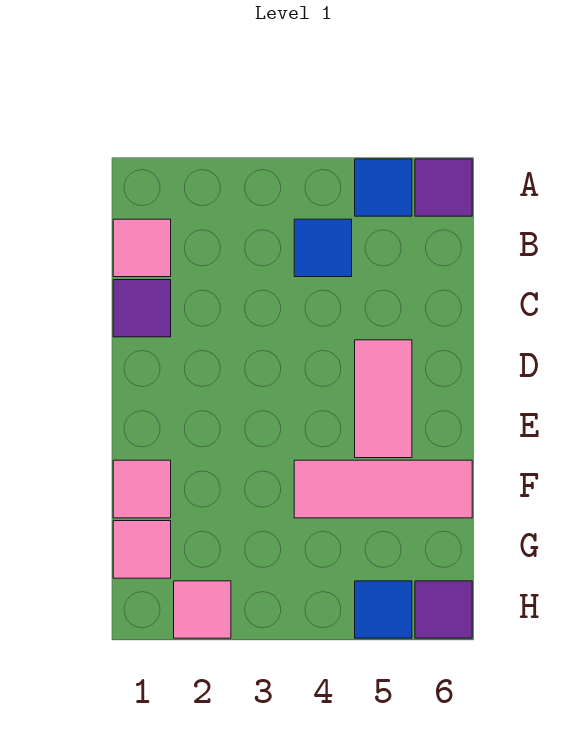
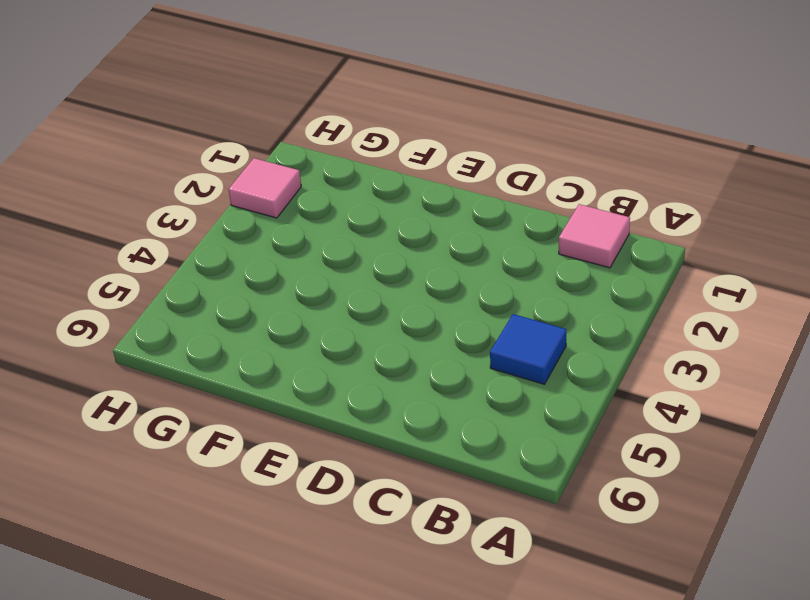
none -> blue 1x1 tile [355,159,412,216]
none -> purple 1x1 tile [415,159,472,216]
none -> purple 1x1 tile [113,280,171,337]

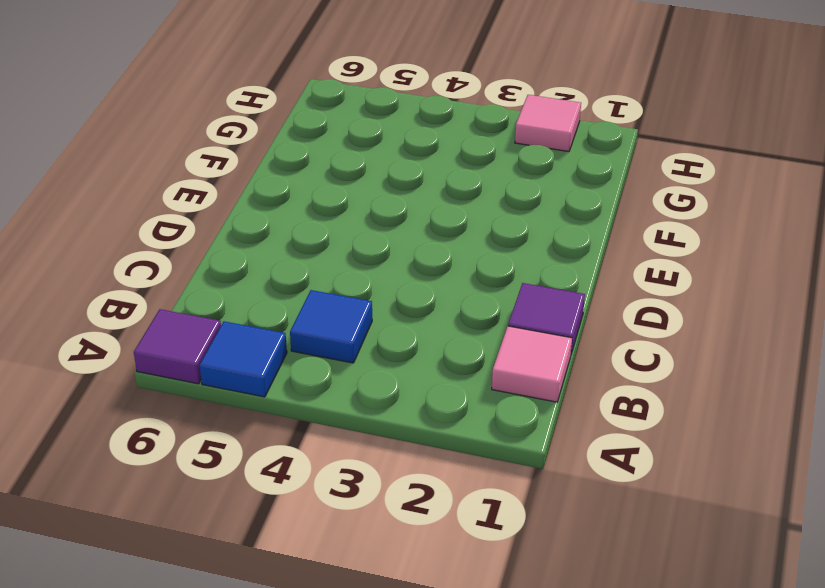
none -> pink 1x2 tile [355,340,412,458]
none -> pink 1x1 tile [113,460,171,518]
none -> pink 1x3 tile [294,460,472,518]

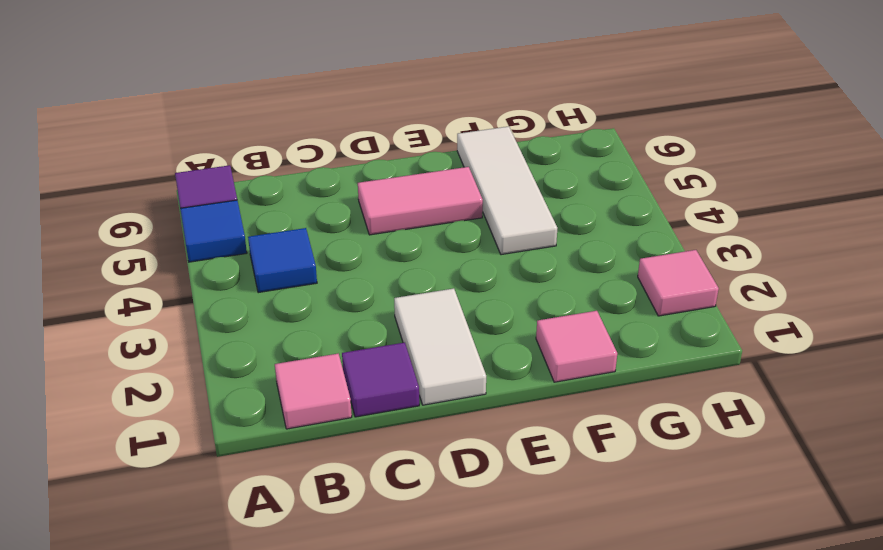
white 1x2 tile [394,288,486,405] -> none
white 1x3 tile [457,126,557,255] -> pink 1x3 tile [294,460,472,518]
none -> pink 1x1 tile [113,521,171,578]
none -> blue 1x1 tile [355,581,412,638]
none -> purple 1x1 tile [415,581,472,638]

